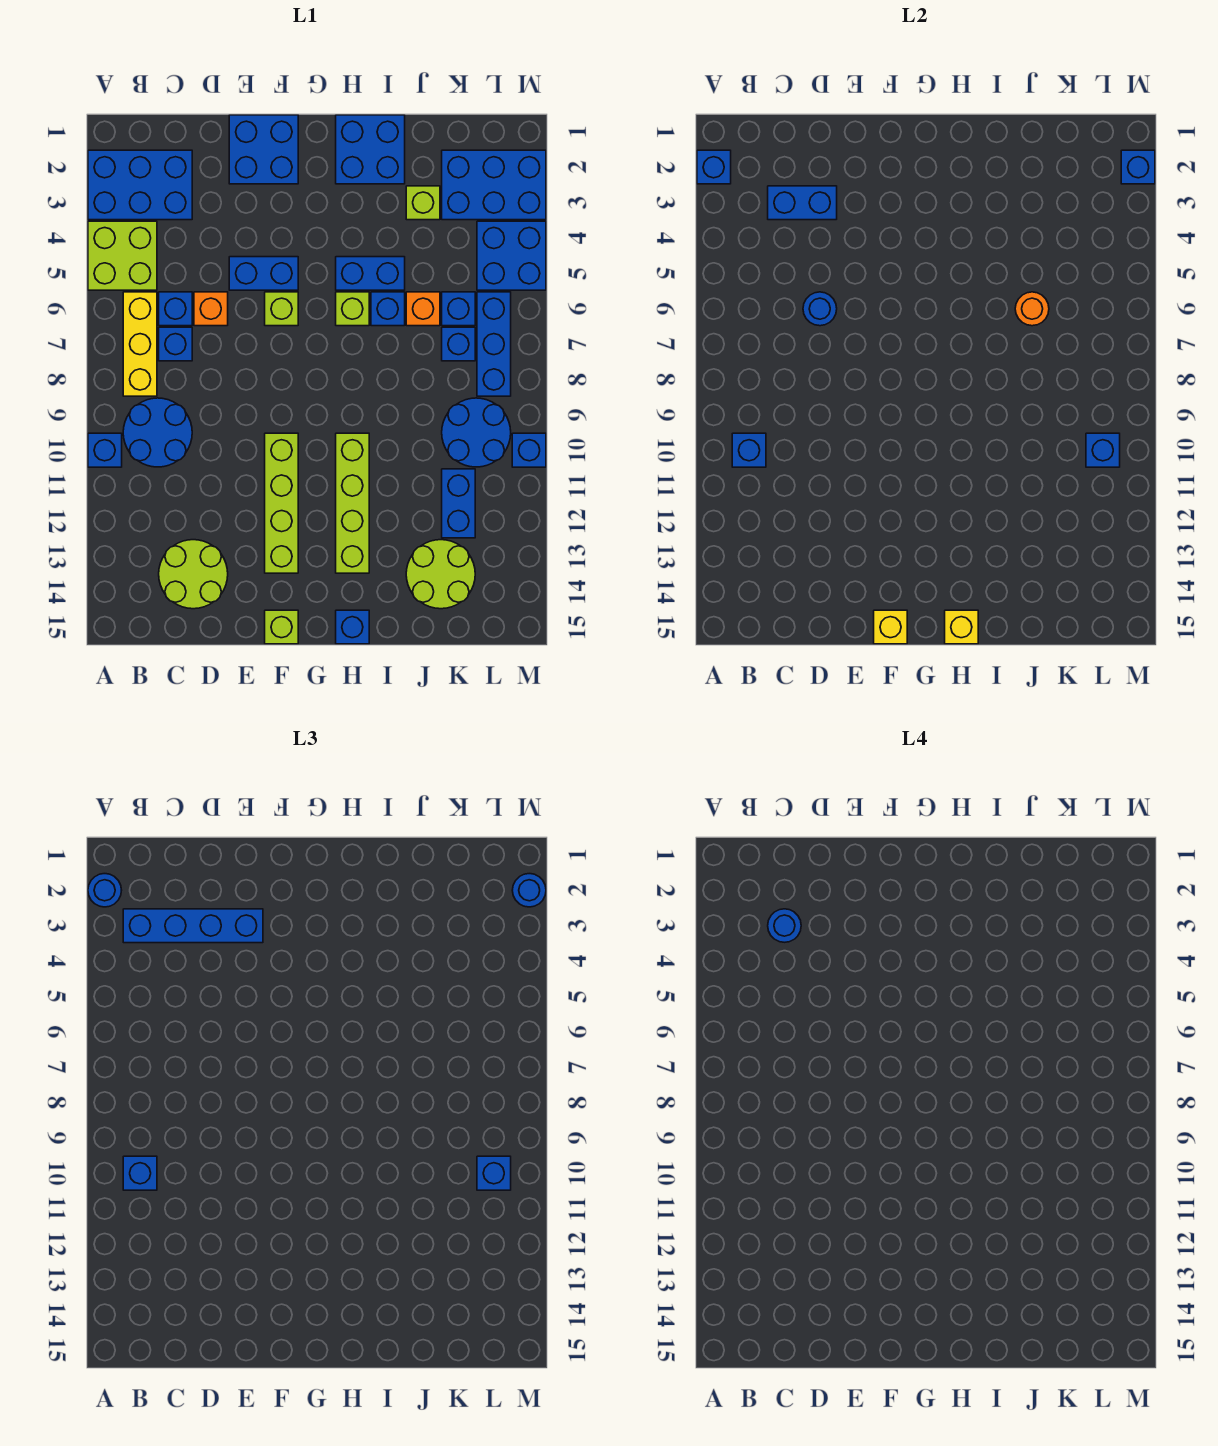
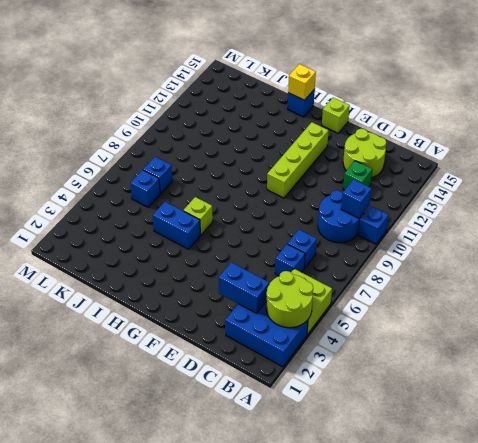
lime 2x2 round brick [266,271,313,328] -> lime 2x2 round brick moved to [406,540,475,609]
green 1x1 brick [343,161,372,190] -> none
none -> yellow 1x3 brick [123,292,157,396]
none -> orange 1x1 brick [194,292,228,326]
none -> blue 2x2 brick [229,115,298,184]
none -> blue 1x2 brick [229,257,298,290]

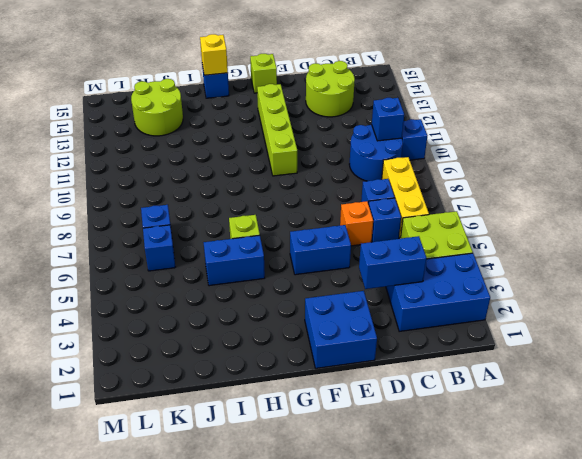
none -> lime 1x1 brick [265,292,298,326]
none -> blue 2x2 brick [336,115,405,184]
none -> lime 1x4 brick [336,433,369,573]
none -> blue 1x1 brick [371,292,405,326]

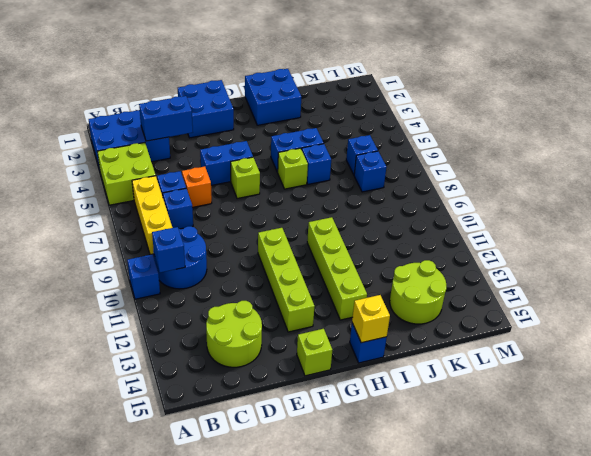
none -> lime 1x1 brick [406,186,440,220]
none -> orange 1x1 brick [406,292,440,326]
none -> blue 2x3 brick [442,150,546,220]
none -> blue 2x2 round brick [442,398,511,467]

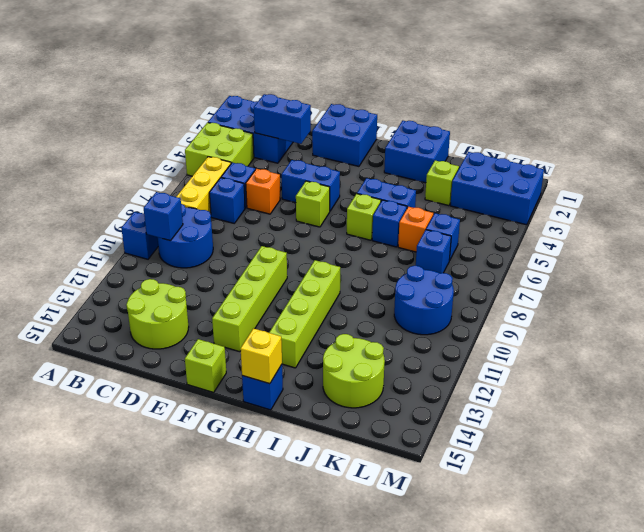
none -> blue 1x2 brick [442,469,475,538]
none -> blue 2x2 brick [477,221,546,290]
none -> blue 1x3 brick [477,292,511,396]
none -> blue 1x1 brick [512,433,546,467]

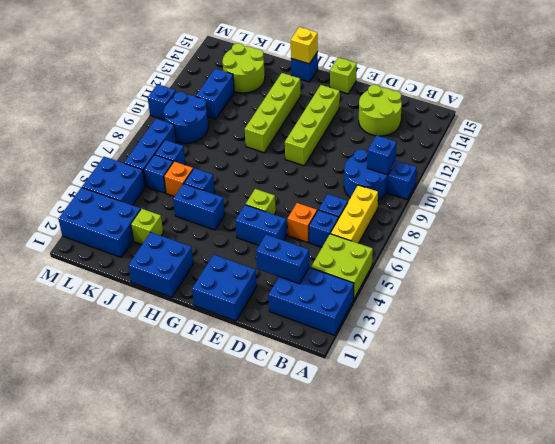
none -> lime 1x1 brick [336,292,369,326]
none -> blue 1x1 brick [697,150,731,184]
none -> blue 1x1 round brick [803,292,837,326]
none -> yellow 1x1 brick [874,610,907,644]

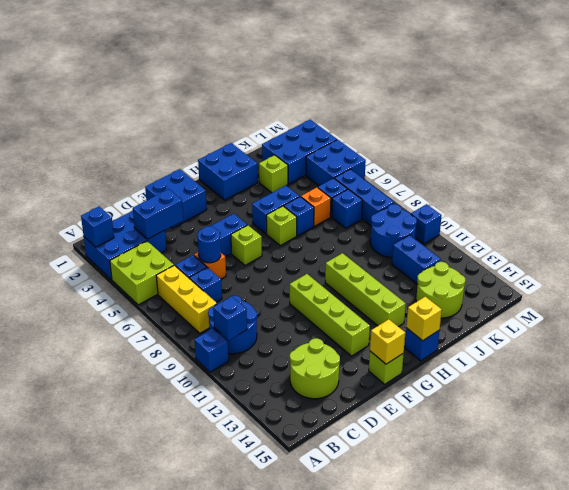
none -> orange 1x1 round brick [1015,292,1049,326]
none -> blue 1x1 brick [1086,433,1120,467]
none -> blue 1x1 brick [1121,150,1155,184]
none -> blue 1x1 round brick [88,874,122,907]

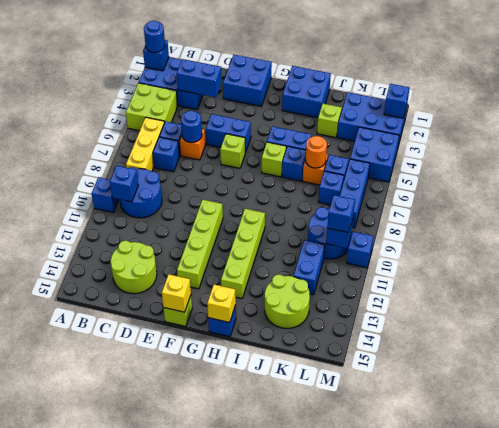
none -> blue 1x4 brick [123,909,263,943]
none -> blue 1x1 brick [123,1156,157,1190]
none -> blue 1x1 round brick [512,874,546,907]
none -> blue 1x1 round brick [768,909,801,942]

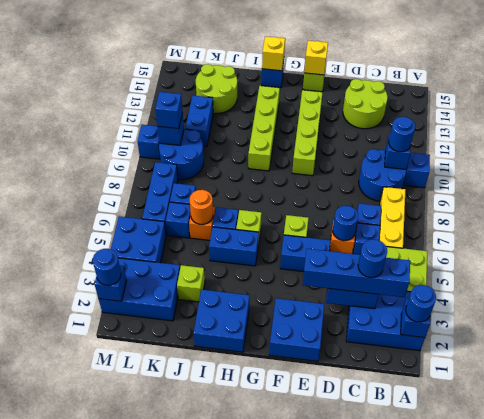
blue 1x1 round brick [389,117,415,152] -> blue 1x1 brick [123,1156,157,1190]

